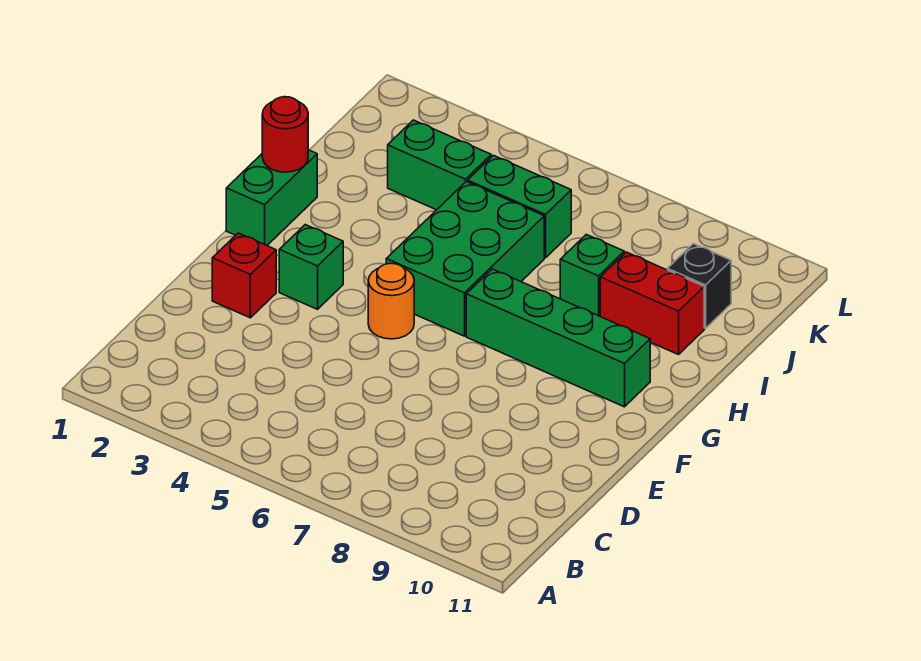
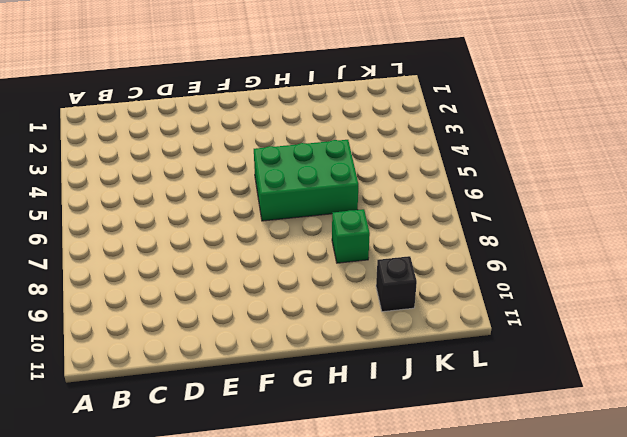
none -> red 1x1 brick [212,233,276,318]
none -> green 1x1 brick [279,225,343,309]
none -> orange 1x1 round brick [368,263,414,339]

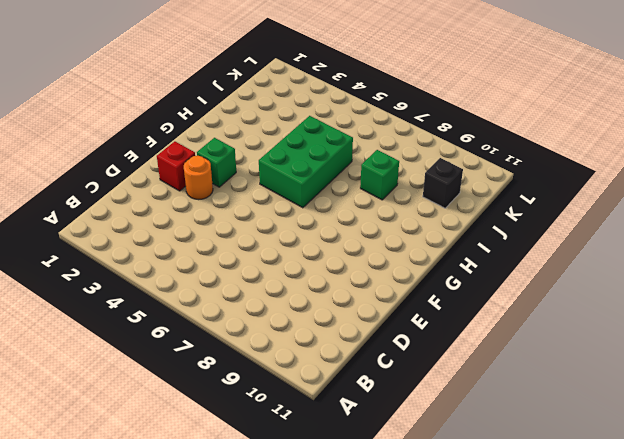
orange 1x1 round brick [184,156,213,199] -> orange 1x1 round brick moved to [368,263,414,339]
none -> green 1x2 brick [226,150,317,245]
none -> green 1x4 brick [466,269,650,407]
none -> red 1x2 brick [600,252,704,355]

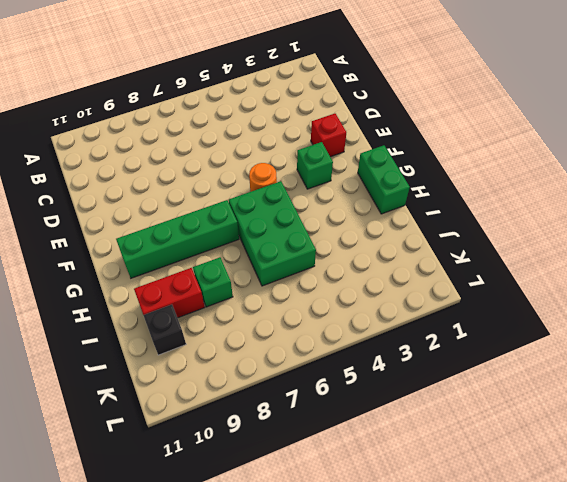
none -> green 1x2 brick [388,120,491,210]
none -> green 1x2 brick [468,155,571,258]
none -> red 1x1 round brick [262,97,308,172]

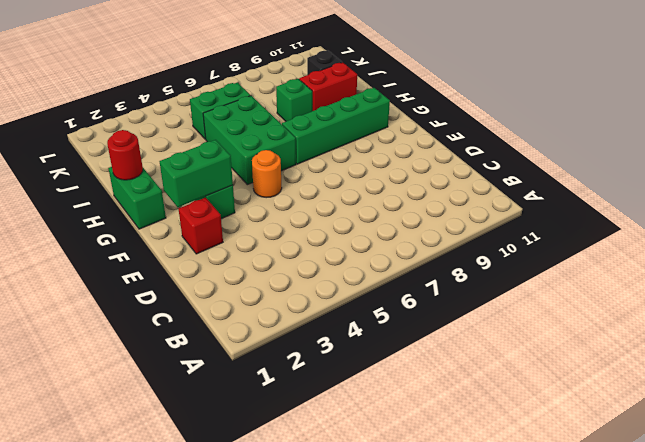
green 1x2 brick [160,140,233,207] -> green 1x2 brick moved to [388,120,491,210]

